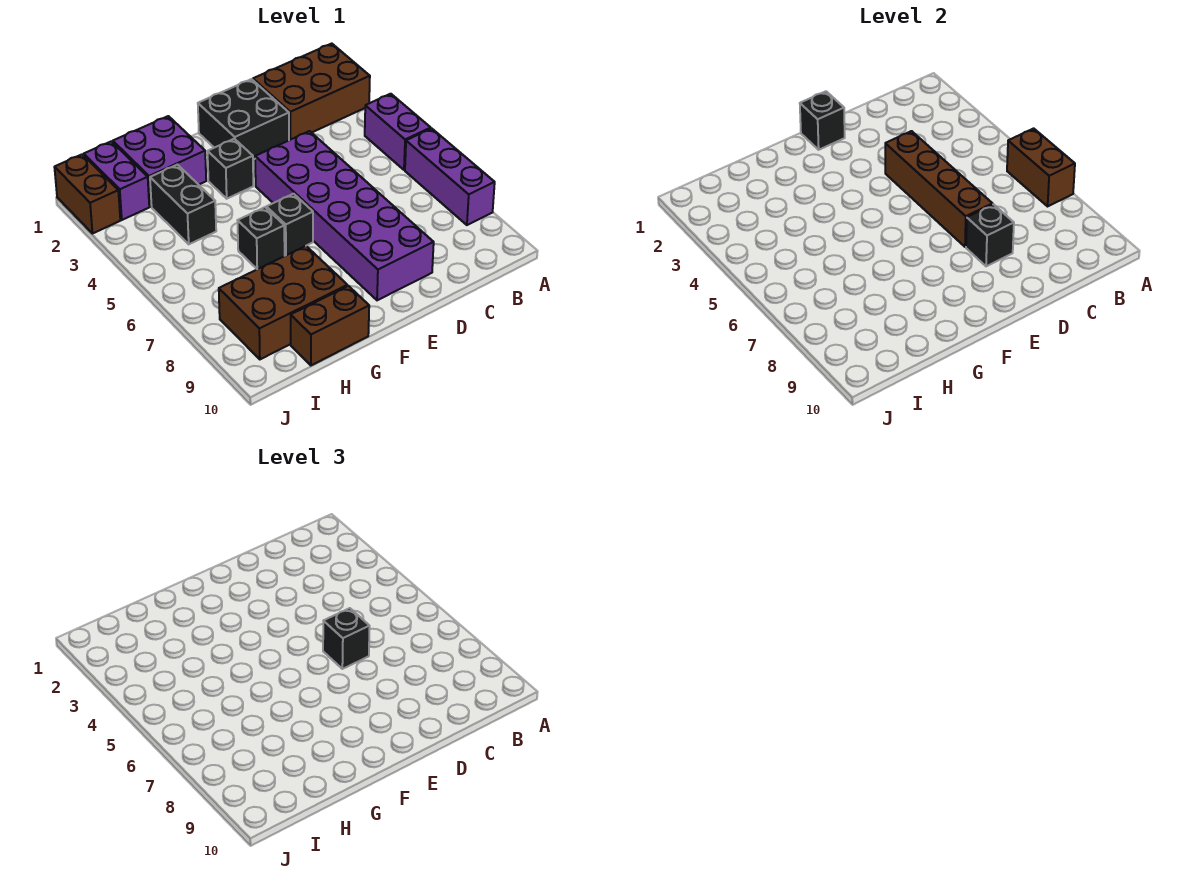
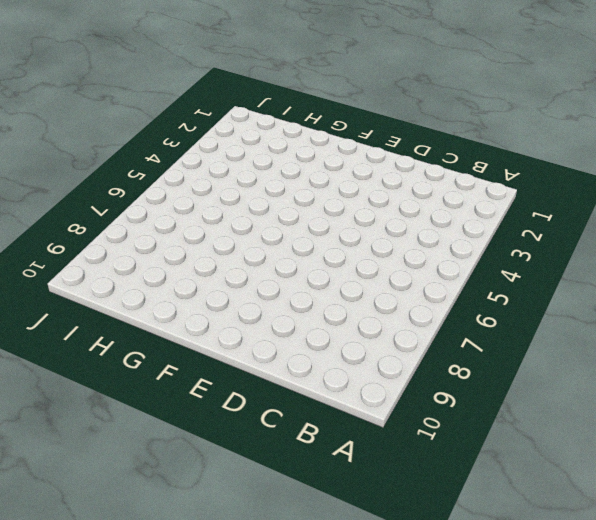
none -> brown 2x3 brick [253,44,370,140]
none -> purple 1x2 brick [365,94,431,170]
none -> purple 1x3 brick [405,128,495,225]

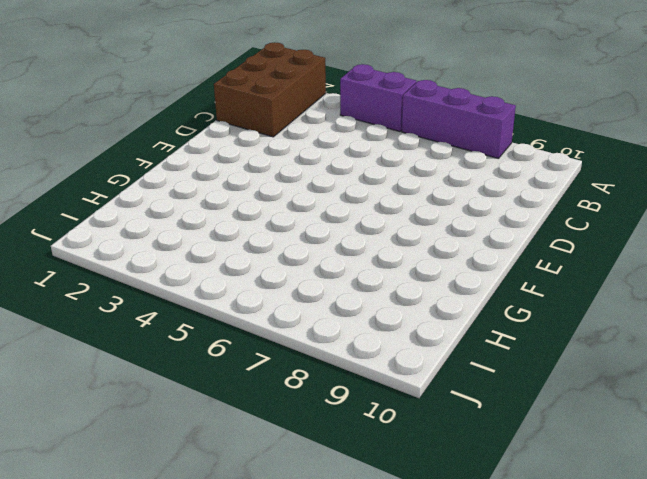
none -> black 2x2 brick [198,79,289,159]
none -> purple 2x6 brick [255,131,434,300]
none -> black 1x1 brick [208,139,253,199]

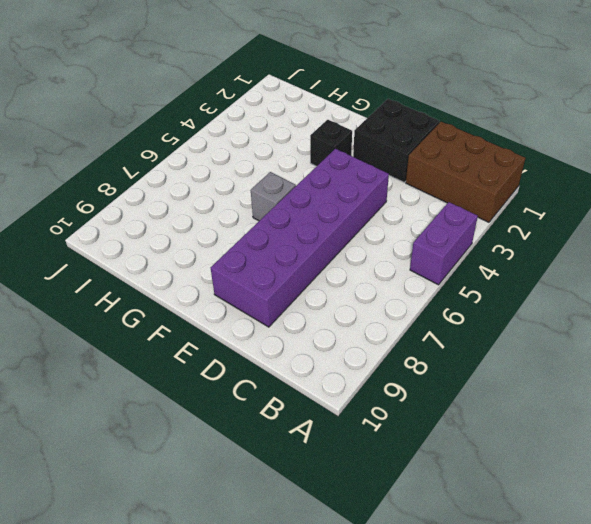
grey 1x1 brick [251,172,296,221] -> black 1x1 brick [266,194,313,255]
none -> purple 1x3 brick [405,128,495,225]
none -> purple 2x2 brick [113,116,206,207]
none -> black 1x1 brick [237,207,285,269]

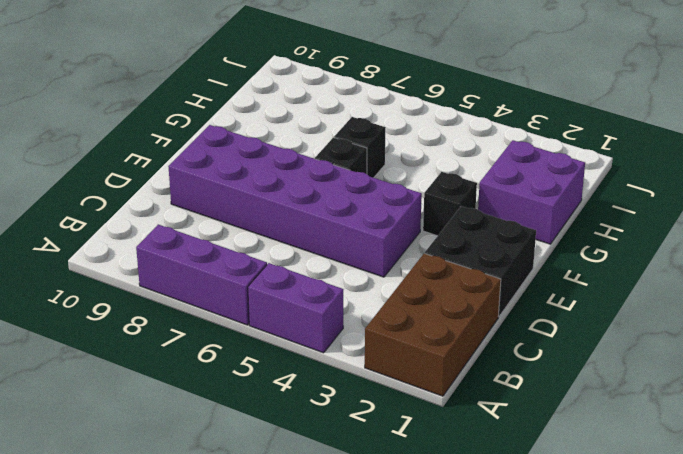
none -> brown 2x3 brick [219,246,347,359]
none -> brown 1x2 brick [291,286,369,365]
none -> black 1x2 brick [150,165,216,244]

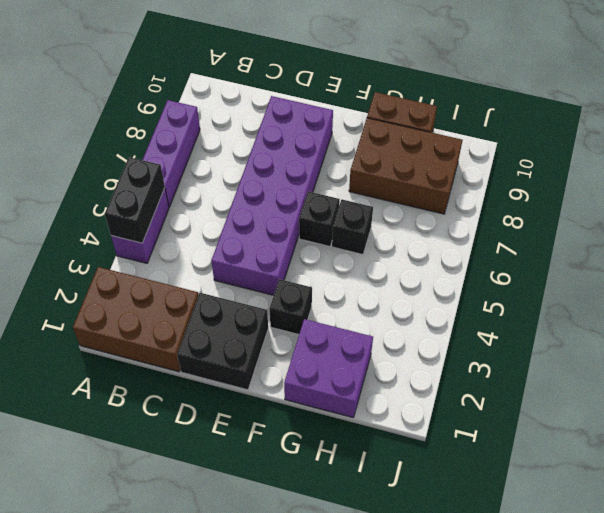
black 1x2 brick [105,157,165,243] -> black 1x2 brick moved to [150,165,216,244]
none -> purple 1x2 brick [84,141,149,220]
none -> brown 1x2 brick [54,154,120,233]
none -> brown 1x2 brick [1007,128,1075,206]

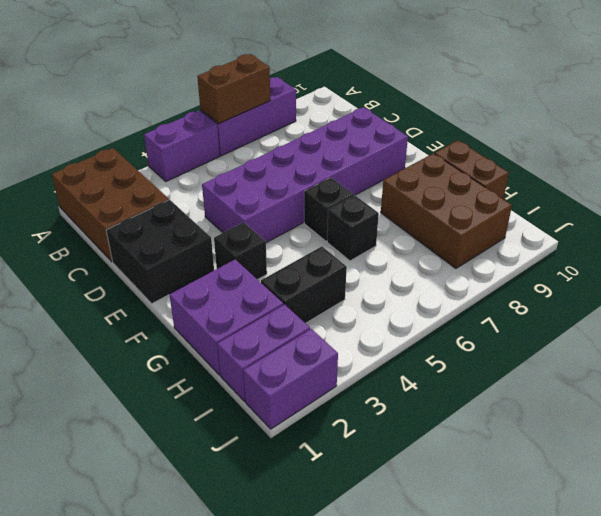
purple 1x2 brick [243,329,338,429] -> brown 1x2 brick [54,154,120,233]
none -> brown 1x4 brick [885,131,993,247]
none -> black 1x1 brick [966,204,1014,266]
none -> black 1x1 brick [800,91,845,150]

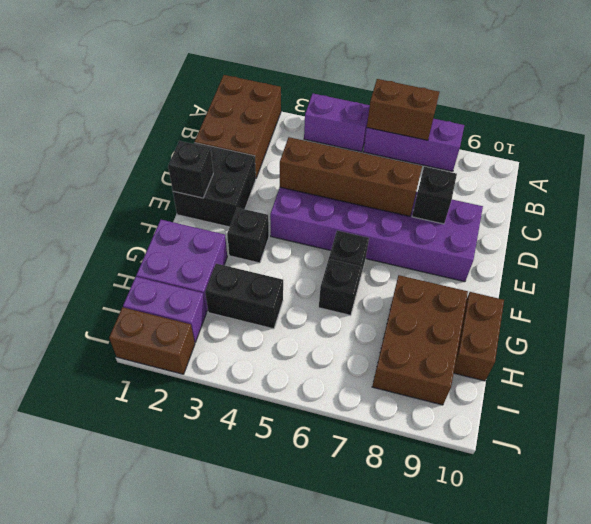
none -> black 1x1 brick [323,608,370,669]

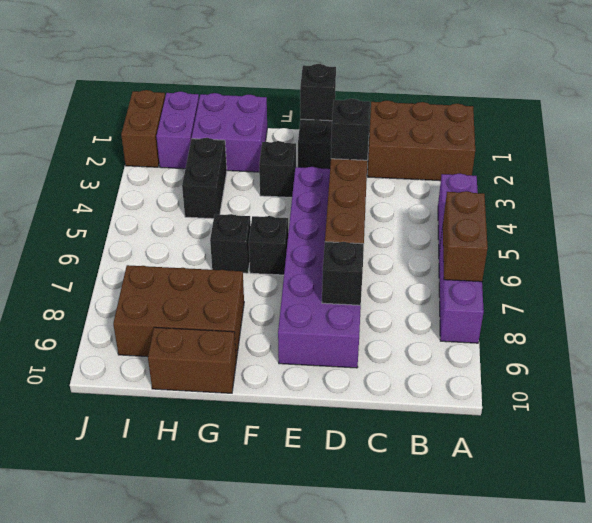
black 1x1 brick [331,99,370,160] -> black 1x1 brick moved to [323,608,370,669]

